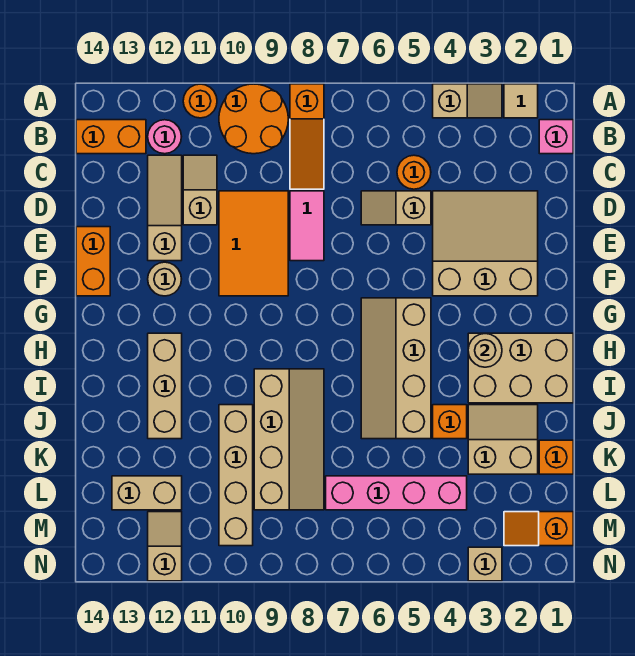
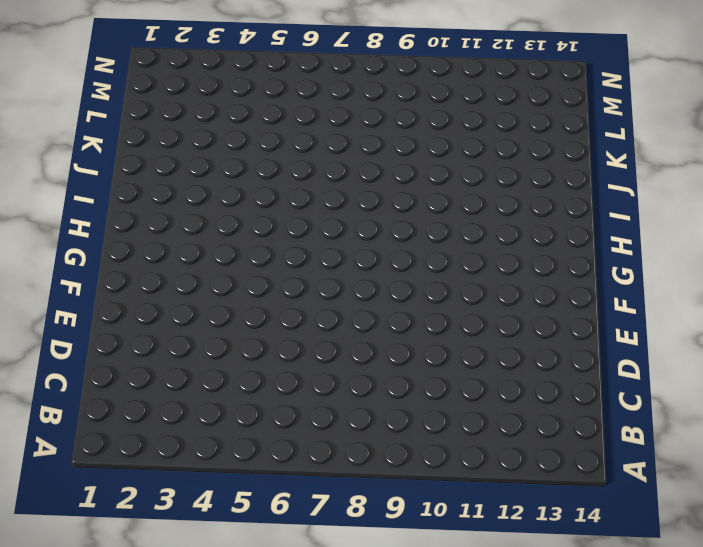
none -> tan 1x1 tile [504,84,538,118]
none -> tan 1x2 slope [433,84,502,118]
none -> orange 1x3 slope [290,84,324,189]
none -> orange 2x2 round brick [219,84,288,154]

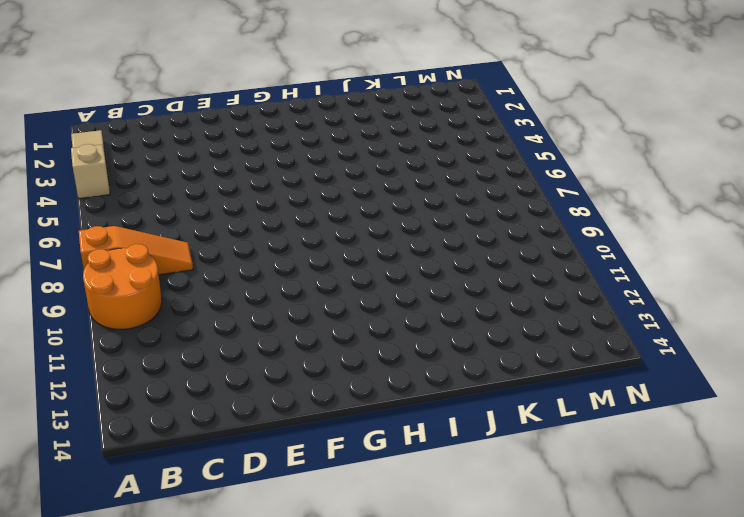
none -> orange 1x1 round brick [183,84,217,118]
none -> pink 1x1 brick [539,120,573,154]
none -> pink 1x1 round brick [148,120,182,154]
none -> orange 1x2 brick [76,120,146,154]

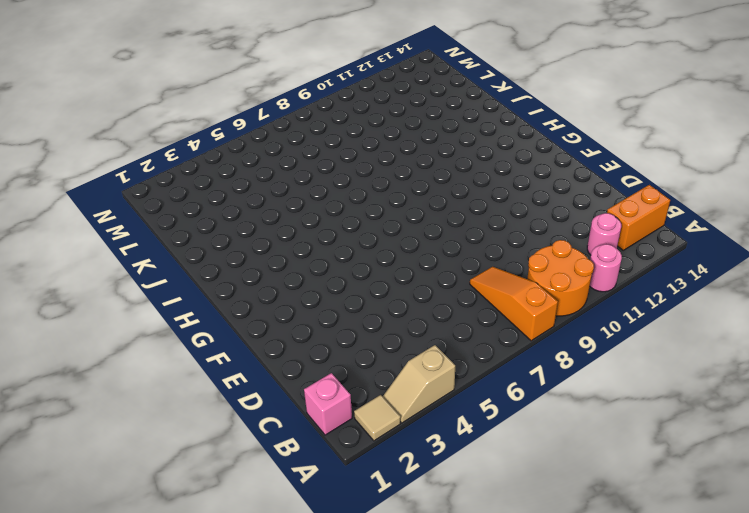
pink 1x1 round brick [590,244,622,292] -> orange 1x1 round brick [183,84,217,118]
none -> orange 1x1 round brick [397,155,431,189]
none -> tan 1x2 slope [183,155,217,225]
none -> tan 1x3 slope [148,155,182,261]
none -> tan 3x3 slope [433,191,538,296]

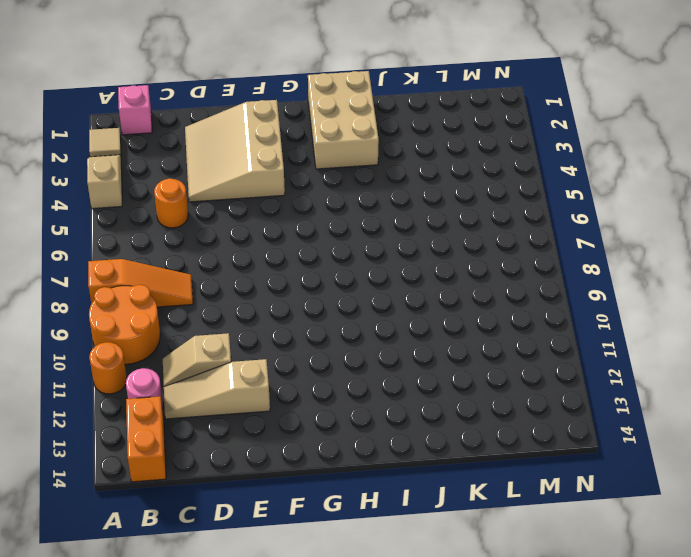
none -> tan 1x2 slope [361,191,431,225]
none -> pink 1x2 tile [290,191,324,261]
none -> orange 2x3 tile [219,191,288,296]
none -> orange 1x2 brick [76,227,110,296]

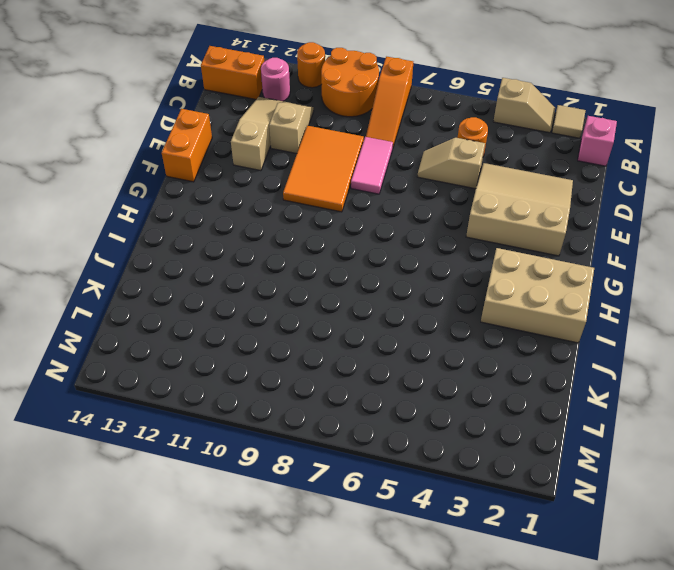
none -> tan 1x1 round brick [148,262,181,296]
none -> tan 2x4 slope [361,298,431,439]
none -> tan 1x3 brick [148,333,182,439]
none -> tan 2x4 slope [254,369,324,510]

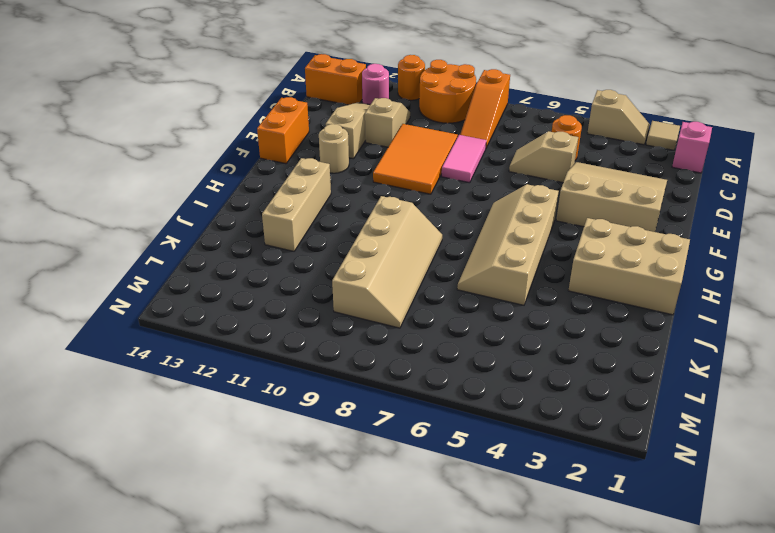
none -> tan 2x2 slope [468,405,538,474]
none -> orange 1x1 brick [433,405,467,439]
none -> tan 1x4 brick [219,405,253,546]
none -> orange 1x1 brick [539,440,573,474]

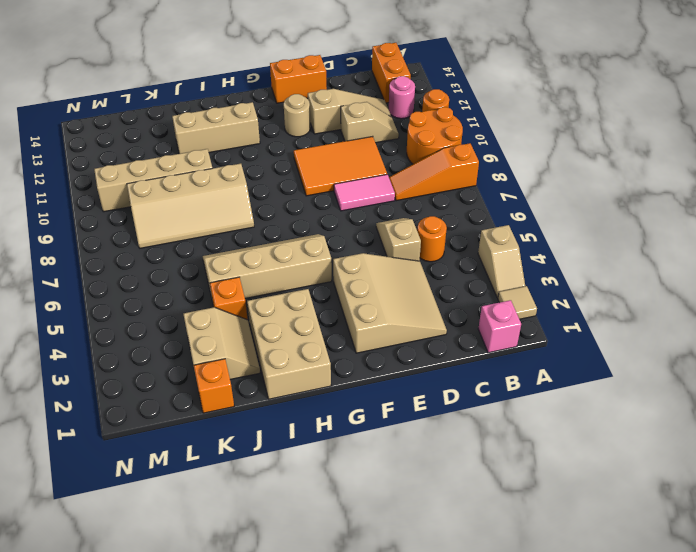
none -> pink 1x4 brick [326,476,467,510]
none -> tan 1x2 brick [112,476,182,510]
none -> orange 1x2 slope [504,512,573,546]
none -> tan 1x2 slope [148,512,182,581]

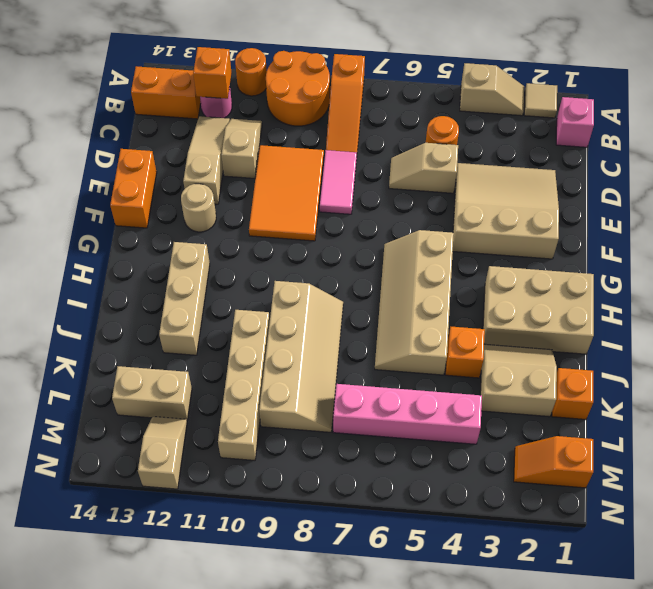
orange 1x1 brick [193,47,232,99] -> none
none -> tan 1x1 brick [468,547,502,581]
none -> tan 1x1 round brick [468,333,502,367]

